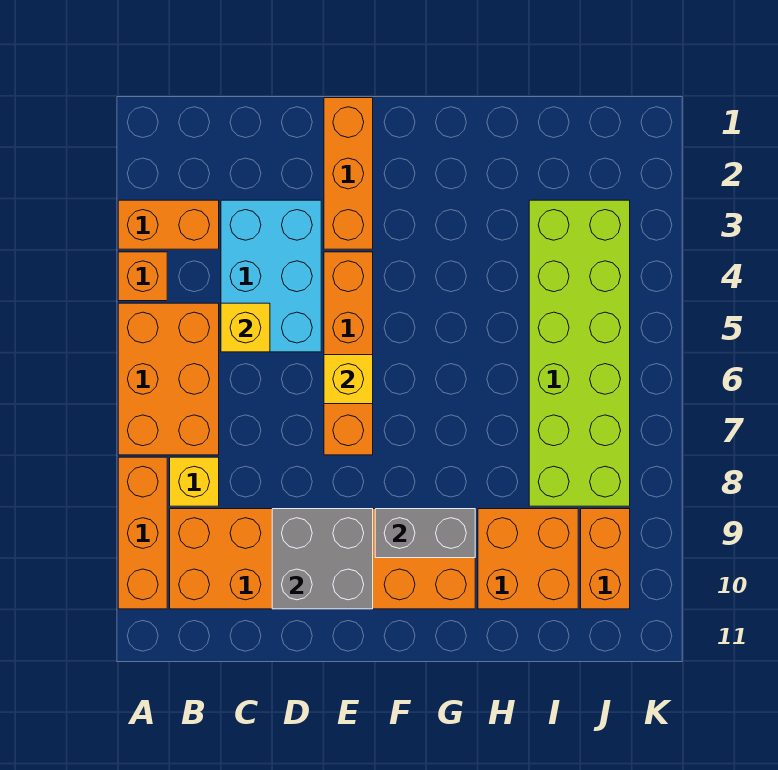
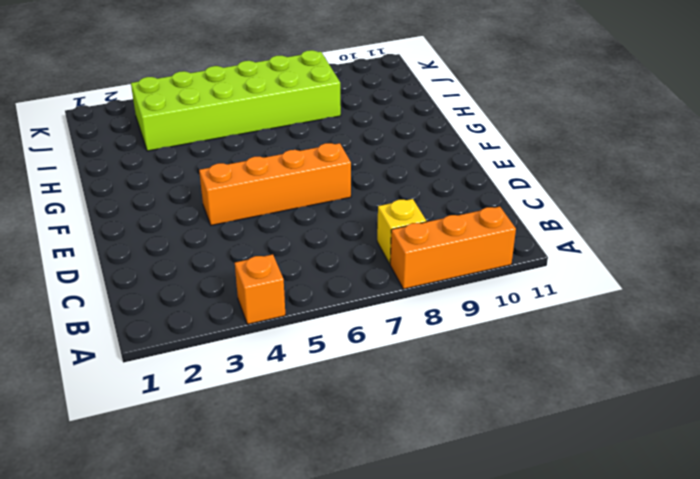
none -> orange 1x2 brick [118,200,219,249]
none -> orange 2x3 brick [118,303,219,455]
none -> orange 2x6 brick [170,509,475,609]

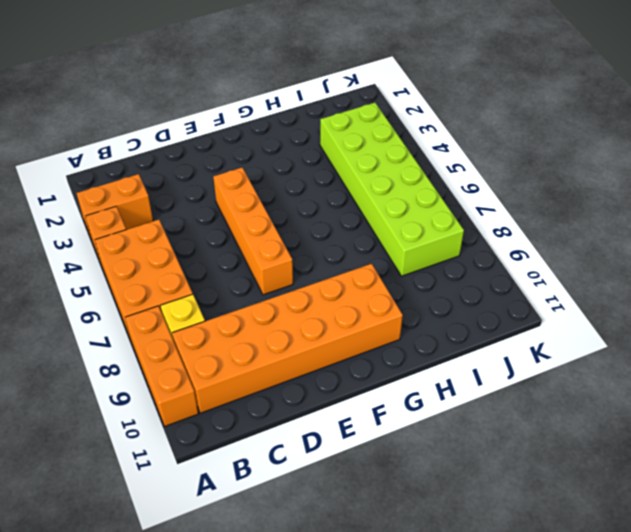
none -> cyan 2x3 brick [221,200,321,352]
none -> orange 1x3 brick [324,98,373,249]
none -> orange 2x2 brick [478,509,578,609]

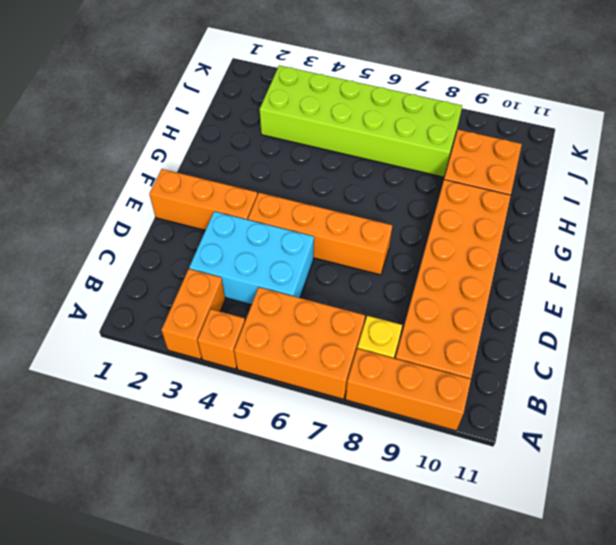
none -> orange 1x2 brick [581,509,630,609]
none -> yellow 1x1 brick [221,303,270,352]
none -> grey 2x2 brick [272,509,373,609]

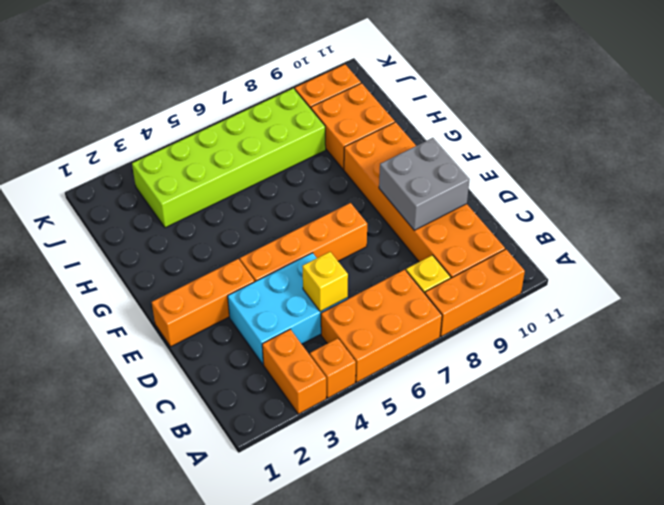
none -> yellow 1x1 brick [324,355,373,404]
none -> grey 1x2 brick [375,509,475,558]

